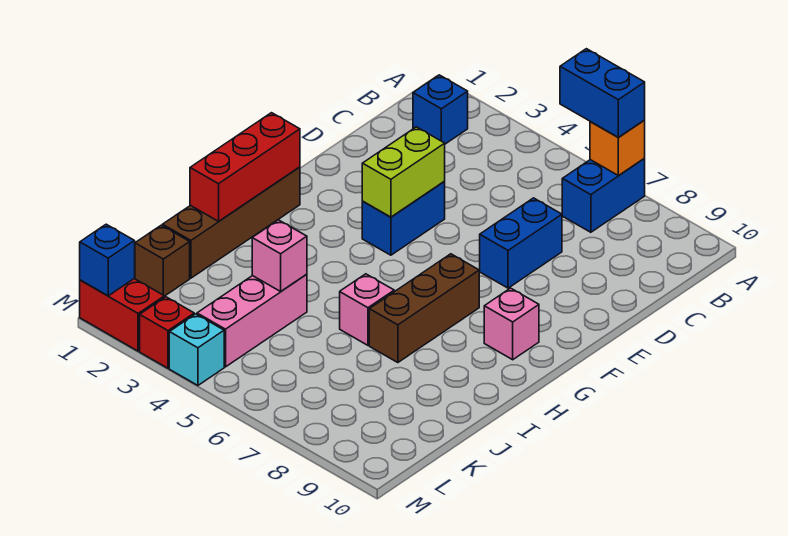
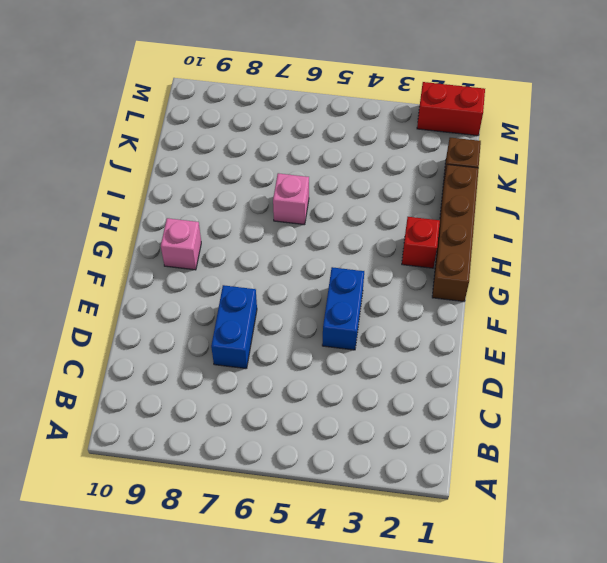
red 1x1 brick [402,217,440,268] -> red 1x1 brick moved to [140,297,194,368]
none -> blue 1x2 brick [562,159,645,232]
none -> blue 1x1 brick [413,75,468,144]
none -> brown 1x3 brick [369,254,479,363]

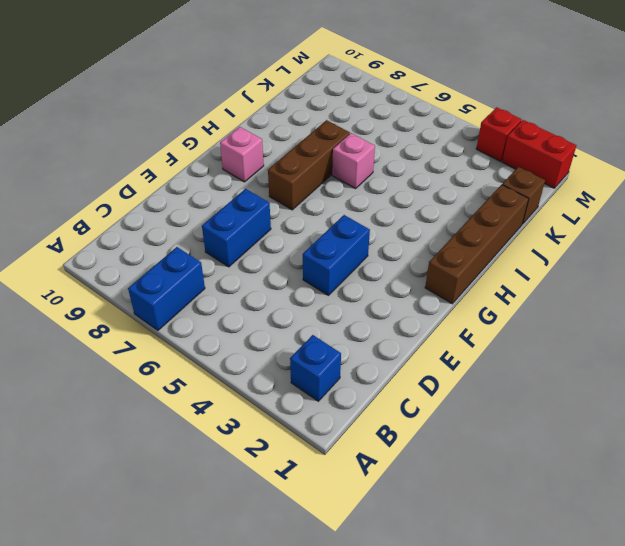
none -> pink 1x3 brick [197,274,307,367]
none -> cyan 1x1 brick [169,314,224,385]
none -> orange 1x1 brick [590,120,645,175]

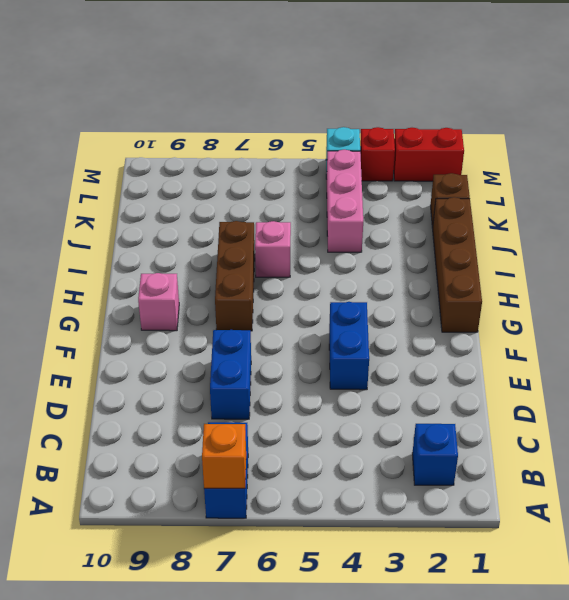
none -> lime 1x2 brick [362,127,445,217]
none -> red 1x3 brick [190,113,300,221]
none -> pink 1x1 brick [252,220,307,291]

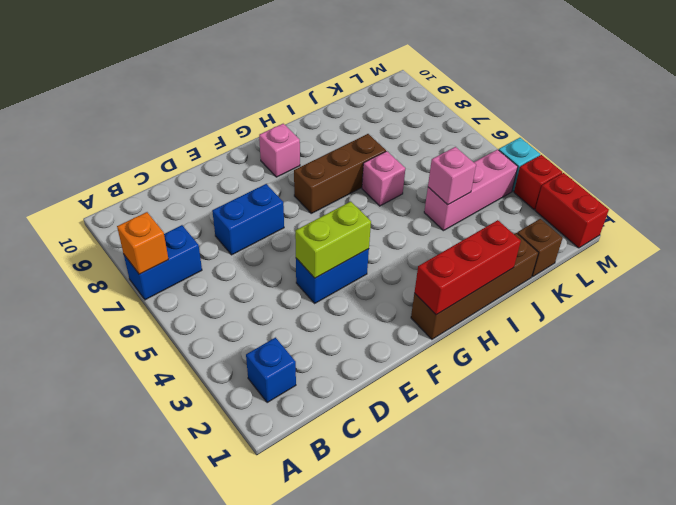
none -> blue 1x1 brick [80,224,135,296]
none -> blue 1x2 brick [560,49,645,138]

